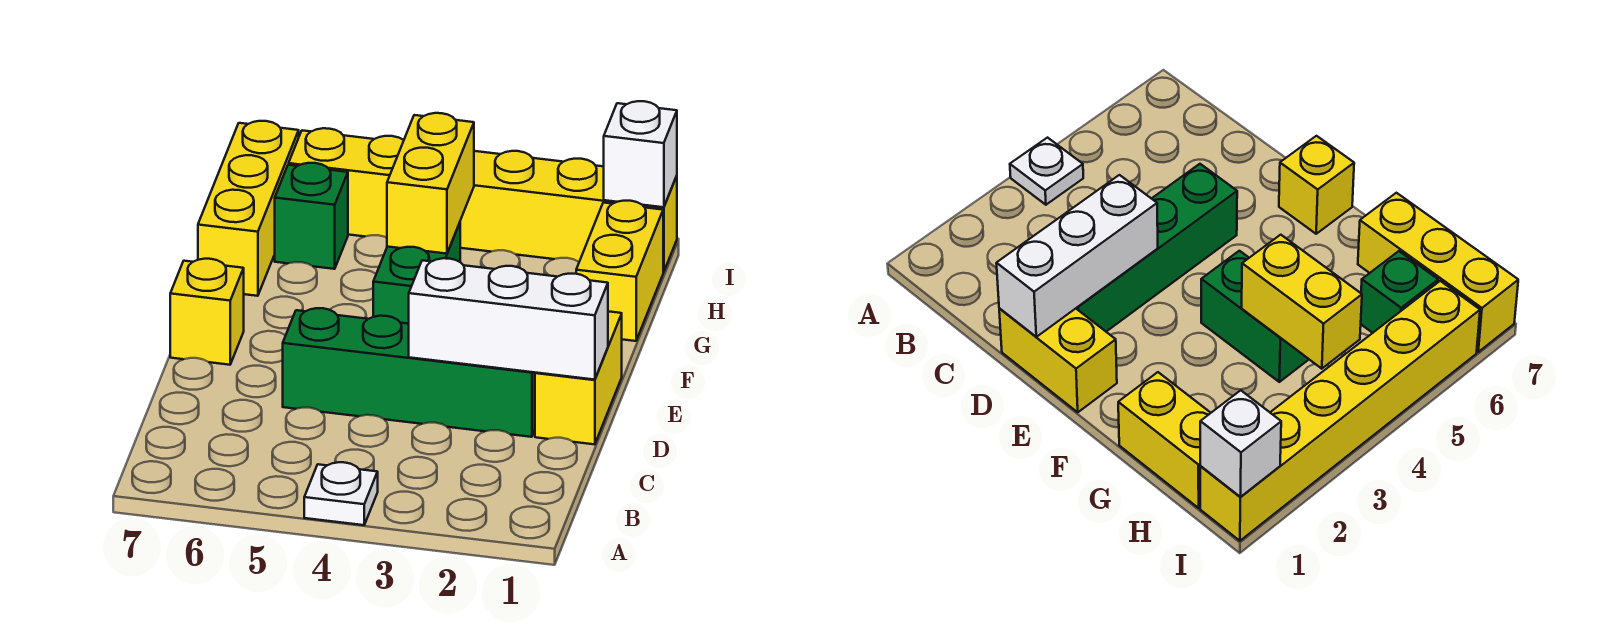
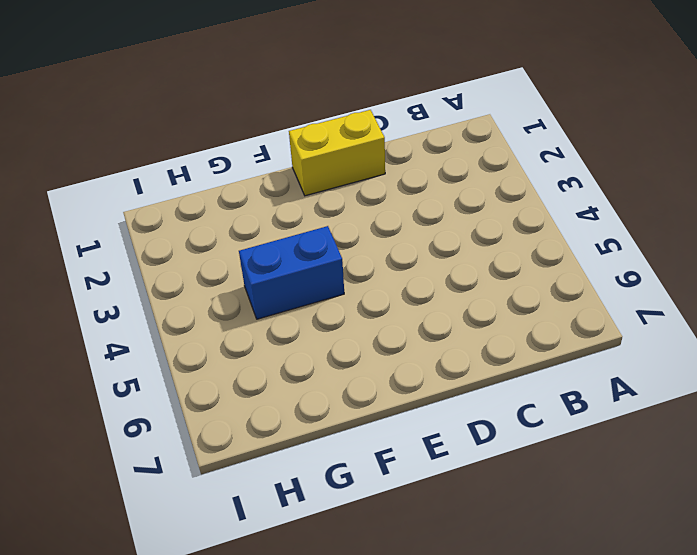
blue 1x2 brick [239,226,344,319] -> green 1x2 brick [373,223,460,324]
none -> white 1x1 plate [304,462,378,525]
none -> green 1x4 brick [283,308,535,437]
none -> yellow 1x1 brick [170,259,244,365]

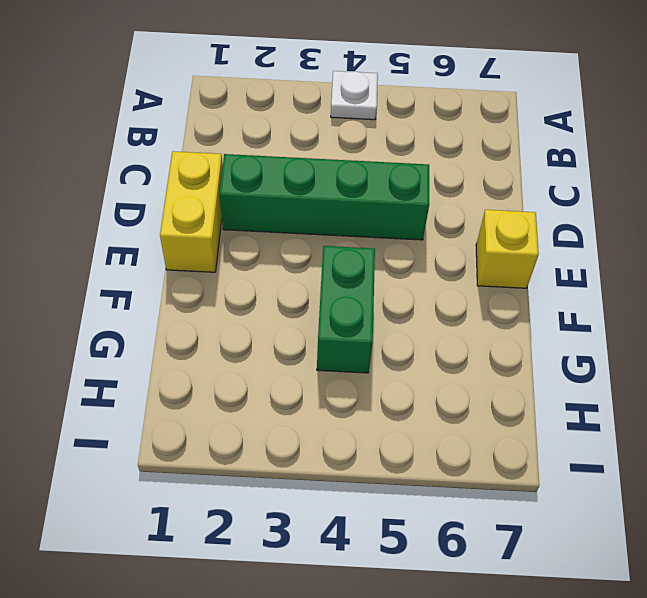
none -> yellow 1x2 brick [576,201,663,341]
none -> yellow 1x3 brick [198,121,299,296]
none -> green 1x1 brick [275,163,348,269]

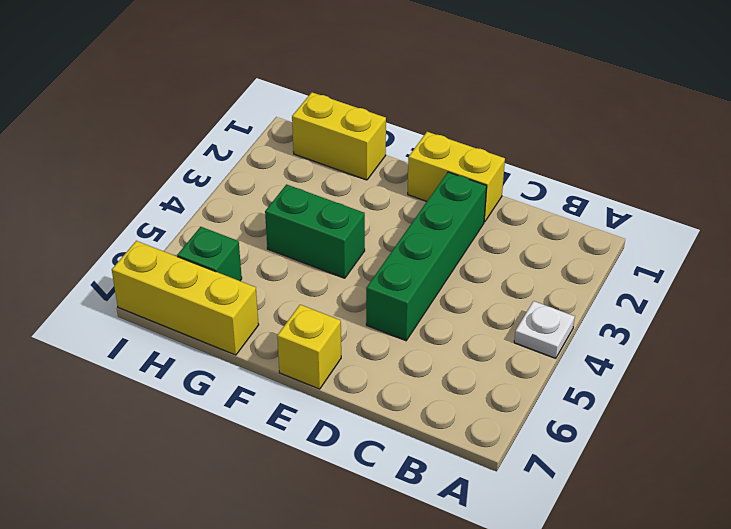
none -> yellow 1x6 brick [289,128,677,272]
none -> white 1x3 brick [409,258,608,380]
none -> yellow 1x2 brick [387,113,474,254]

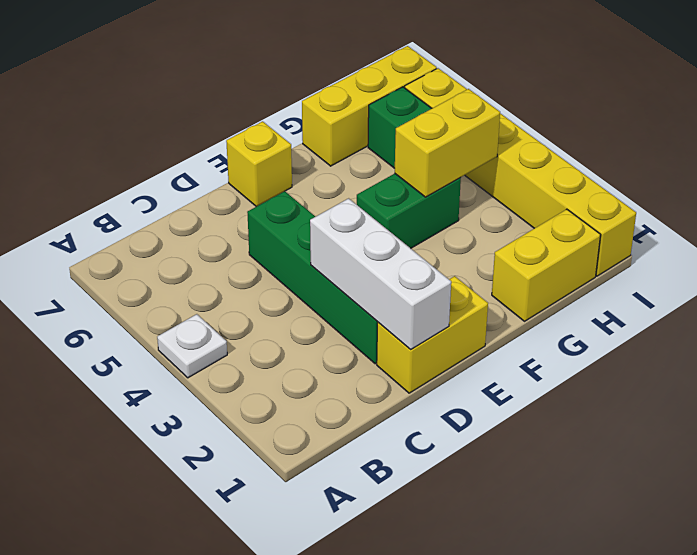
none -> white 1x1 brick [604,101,677,207]

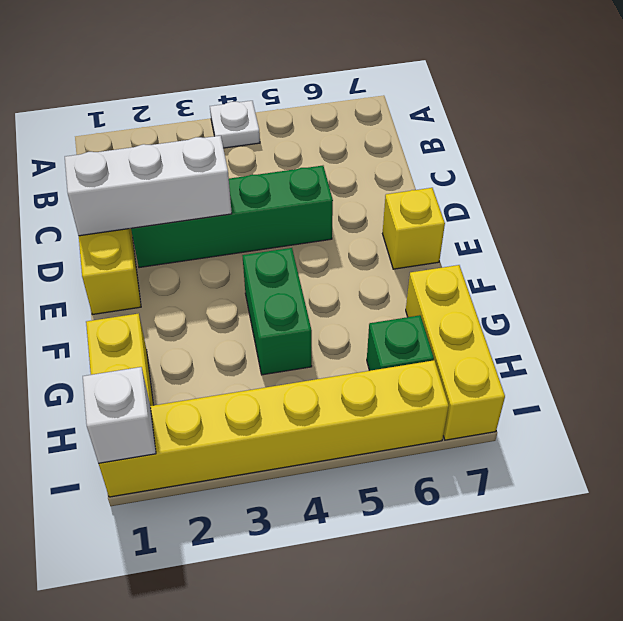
none -> yellow 1x2 brick [387,113,474,254]

